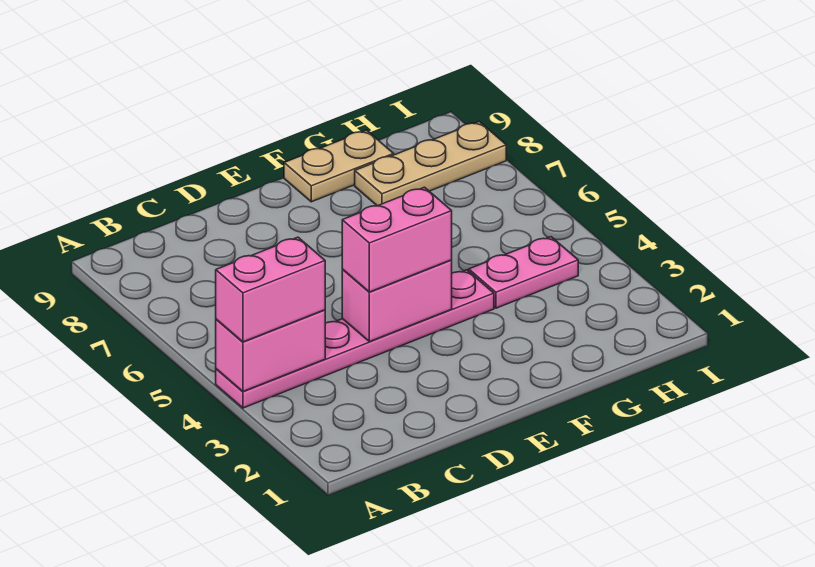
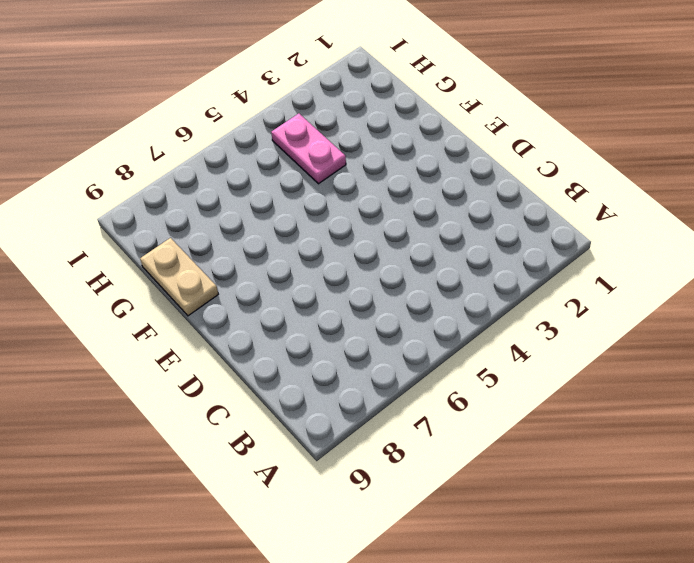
none -> pink 1x6 plate [216,270,494,408]
none -> tan 1x3 plate [355,122,506,206]

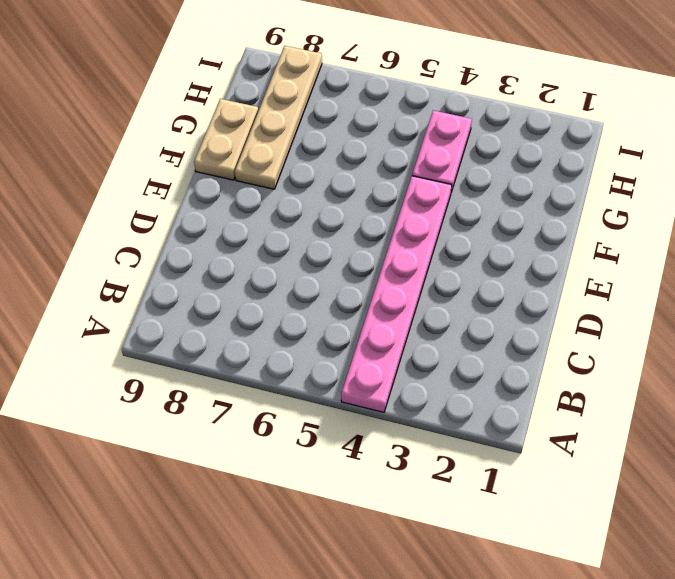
tan 1x4 plate [235,46,322,189] -> tan 1x3 plate [355,122,506,206]
none -> pink 1x2 brick [216,310,325,391]
none -> pink 1x2 brick [342,260,452,342]

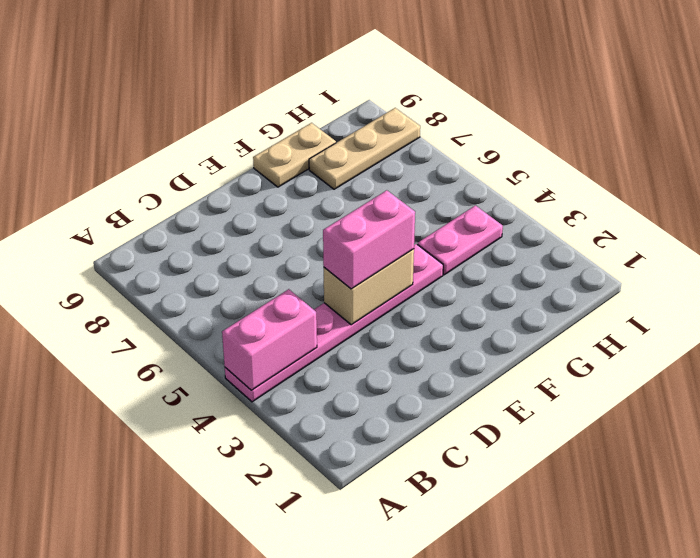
tan 1x2 brick [324,249,414,325] -> pink 1x2 brick [342,260,452,342]
none -> pink 1x2 brick [216,237,325,342]

